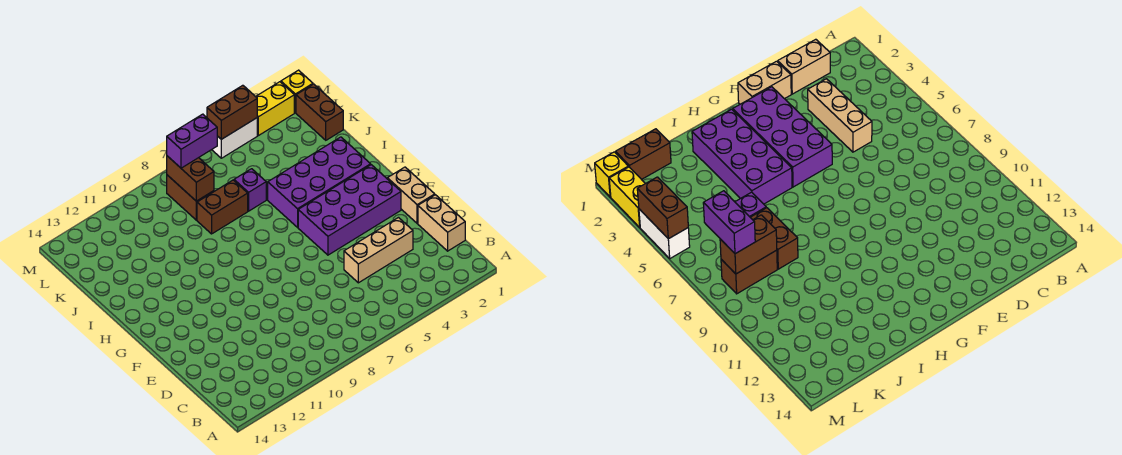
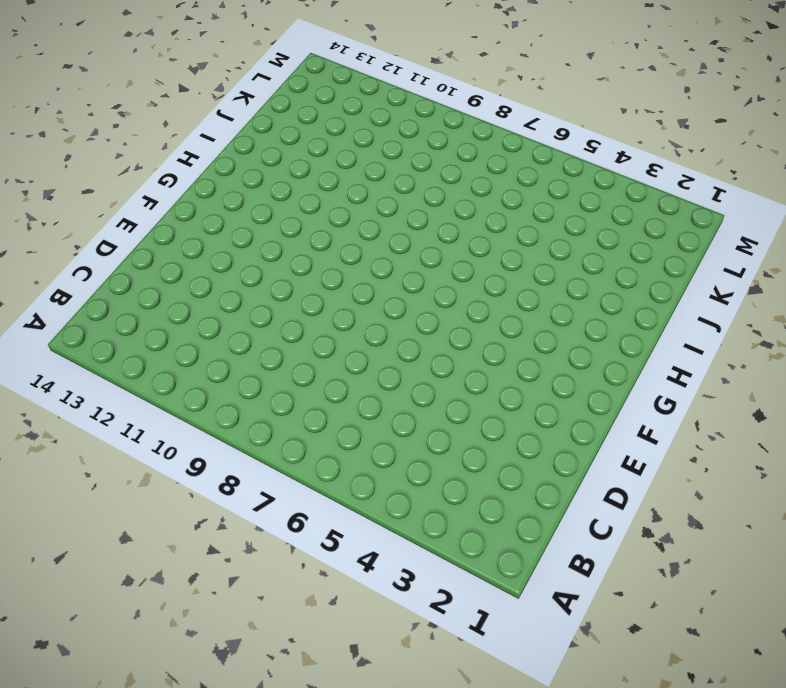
none -> tan 1x2 brick [418,195,465,251]
none -> tan 1x3 brick [344,218,413,283]
none -> tan 1x2 brick [387,167,435,223]

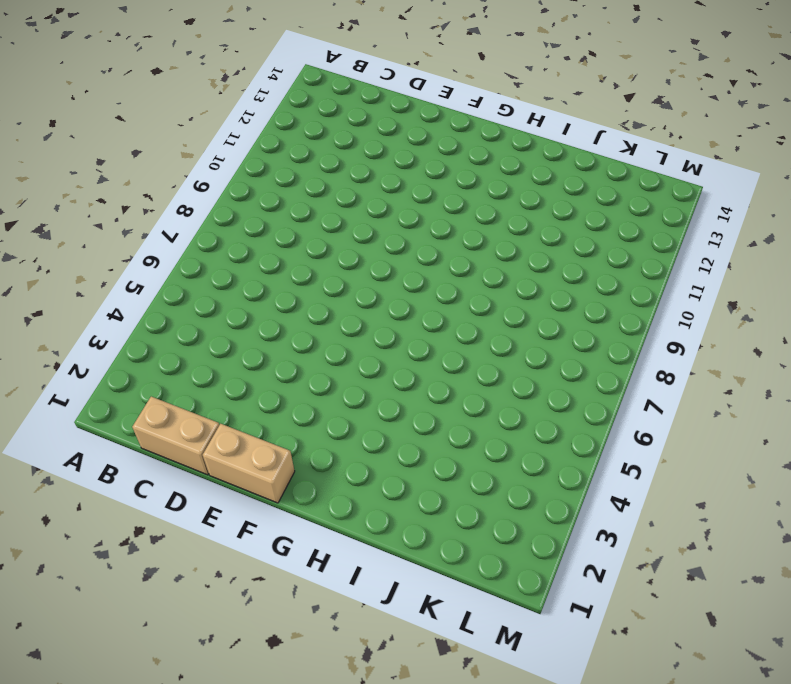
none -> tan 1x3 brick [344,218,413,283]
none -> purple 2x4 brick [298,165,401,255]
none -> purple 2x4 brick [268,137,371,227]

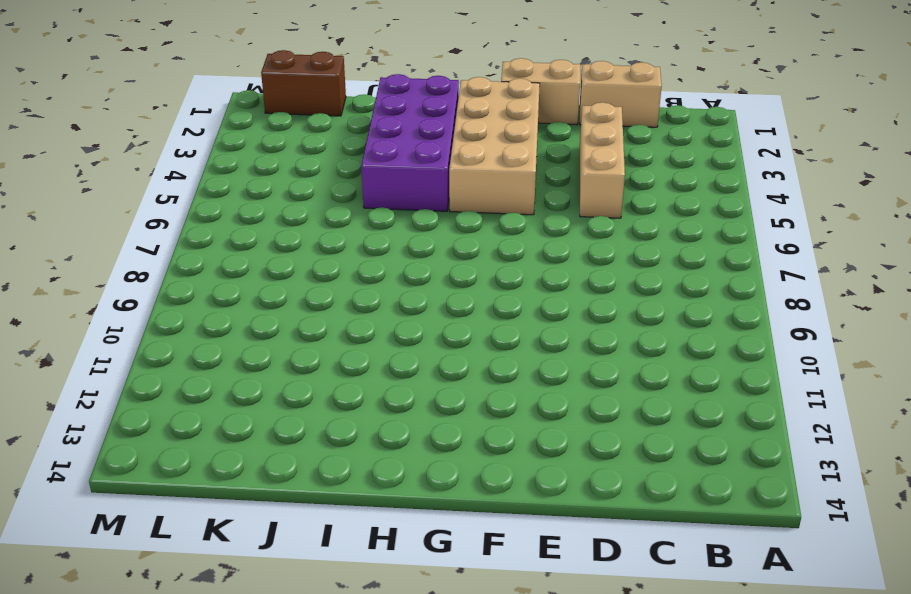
tan 2x4 brick [449,77,540,215] -> purple 2x4 brick [298,165,401,255]
none -> purple 1x1 brick [234,169,266,211]
none -> brown 1x2 brick [197,180,248,234]
none -> brown 1x2 brick [167,175,214,220]

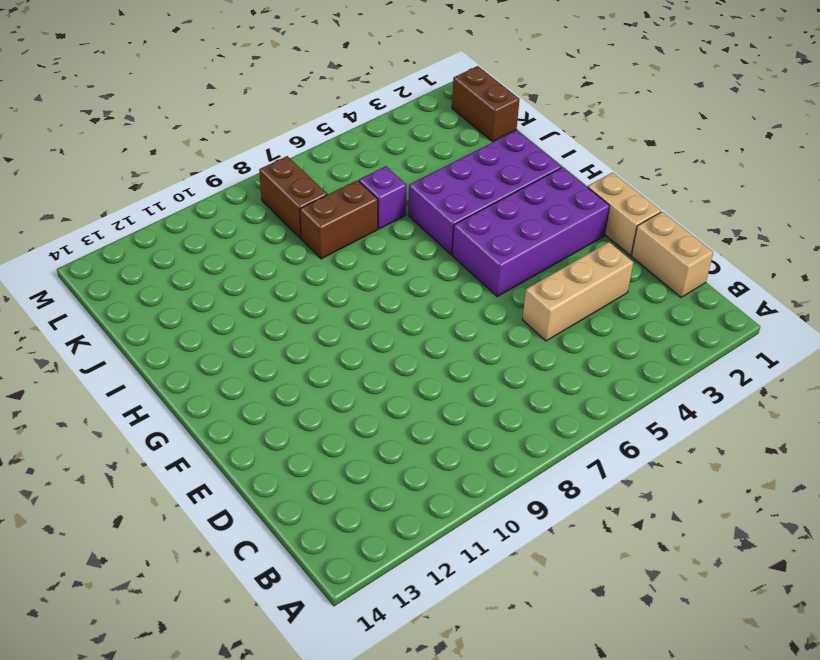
none -> yellow 1x1 brick [281,70,313,113]
none -> yellow 1x2 brick [256,82,294,136]
none -> white 1x2 brick [212,118,257,158]

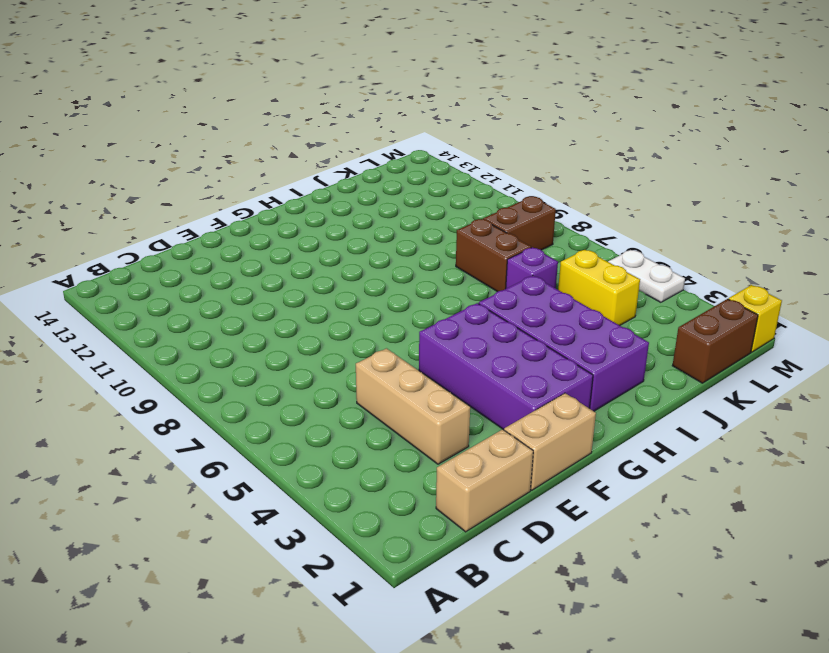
yellow 1x2 brick [558,250,640,325] -> yellow 1x2 brick moved to [256,82,294,136]
white 1x2 plate [608,250,685,302] -> white 1x2 brick [212,118,257,158]
none -> brown 1x2 brick [167,156,214,201]
none -> brown 1x2 brick [207,85,257,139]
none -> purple 1x2 brick [167,114,217,168]

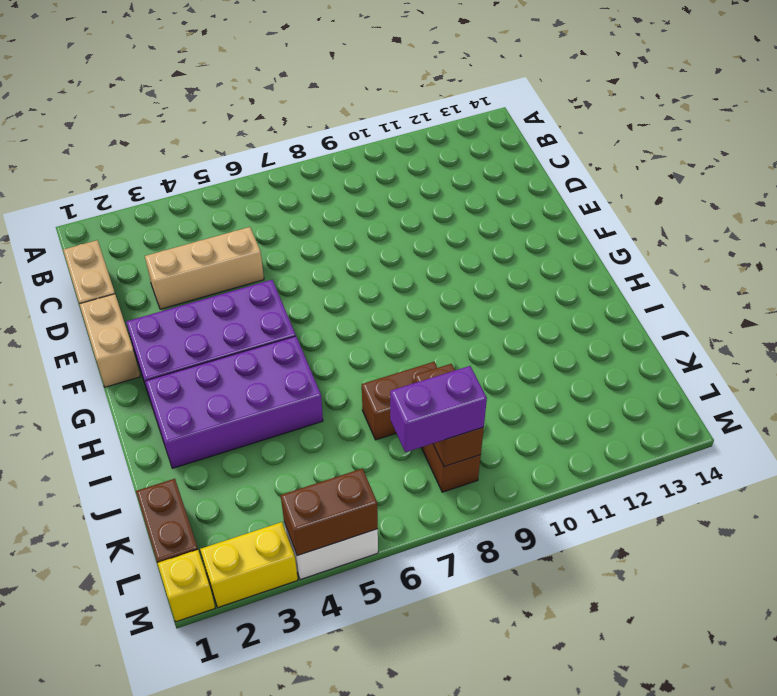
none -> purple 1x1 brick [234,169,266,211]

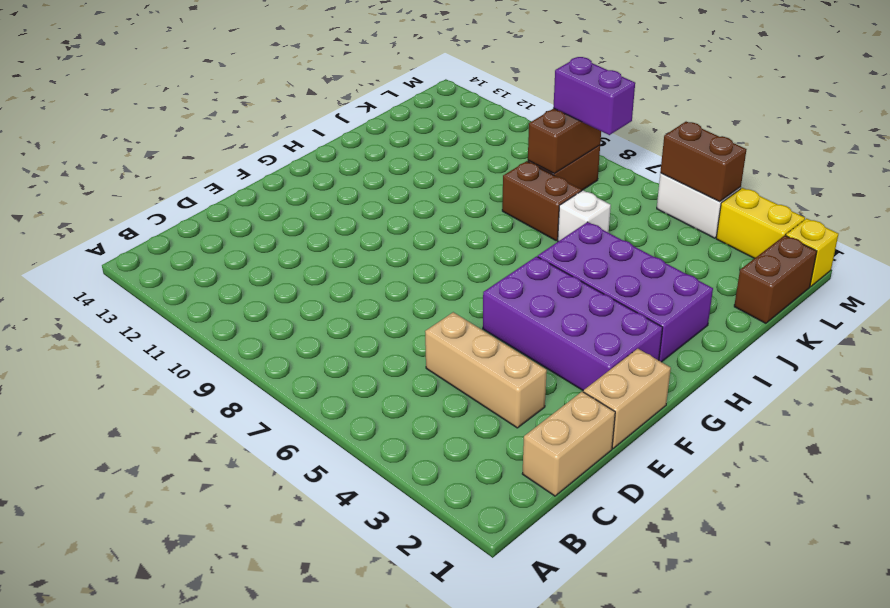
white 1x1 brick [558,190,611,241] -> purple 1x1 brick [234,169,266,211]

